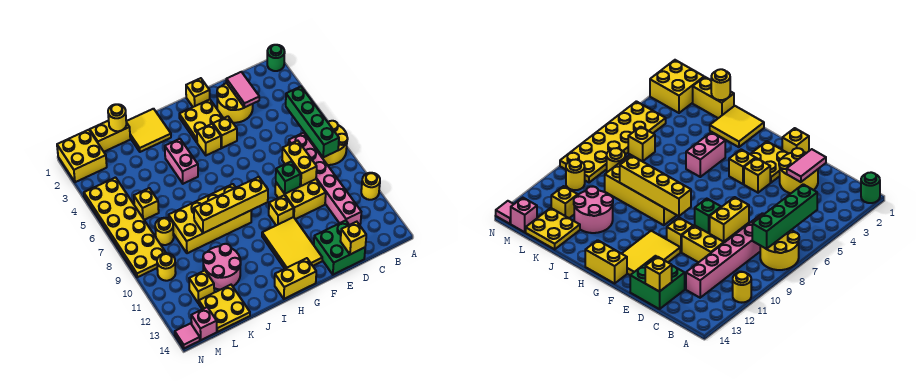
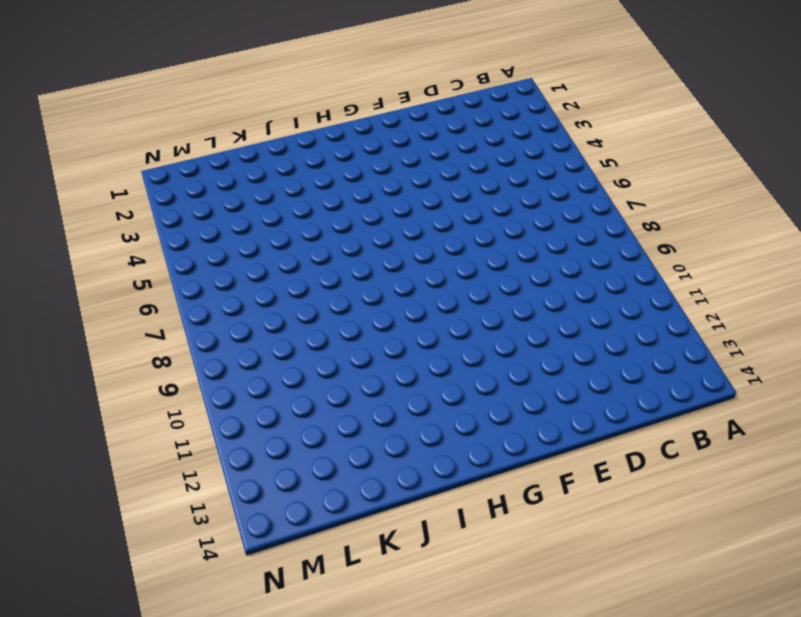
none -> green 1x1 round brick [267,45,285,71]
none -> yellow 2x2 round brick [311,121,348,165]
none -> yellow 1x1 round brick [361,173,380,200]
none -> pink 1x6 brick [288,133,361,225]

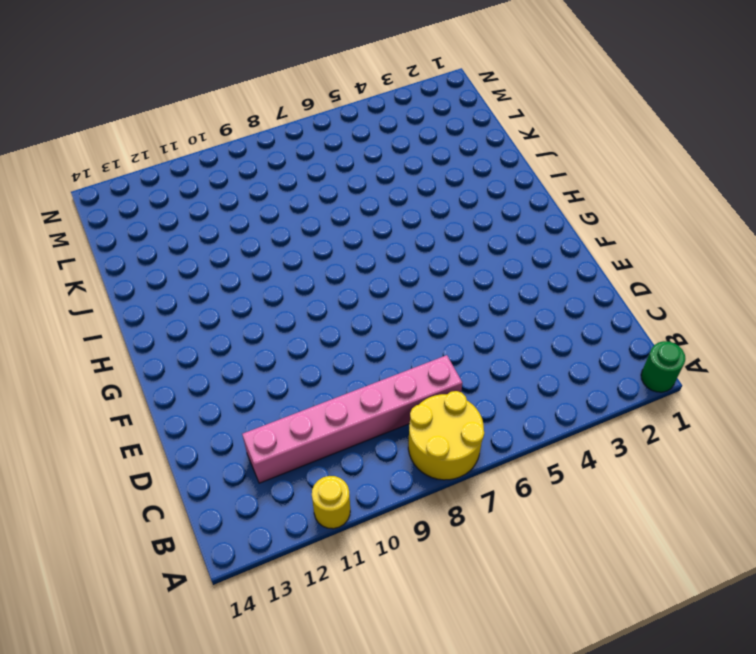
none -> yellow 2x2 round brick [217,83,253,123]
none -> yellow 2x2 brick [275,179,326,219]
none -> green 2x2 brick [314,220,365,275]
none -> yellow 1x1 brick [186,78,210,107]

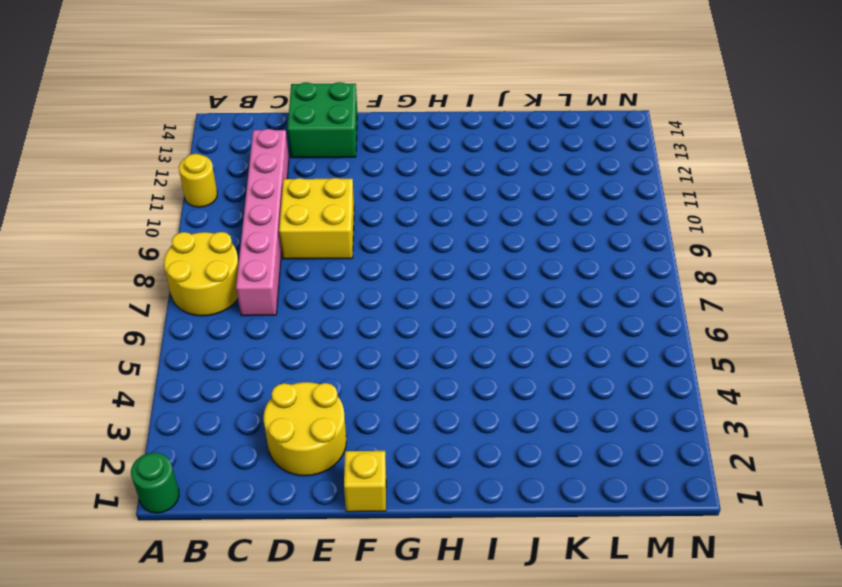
none -> yellow 2x2 plate [179,100,223,142]
none -> yellow 1x1 brick [213,116,237,148]
none -> yellow 1x1 brick [269,195,294,225]
none -> yellow 2x3 tile [262,217,322,269]

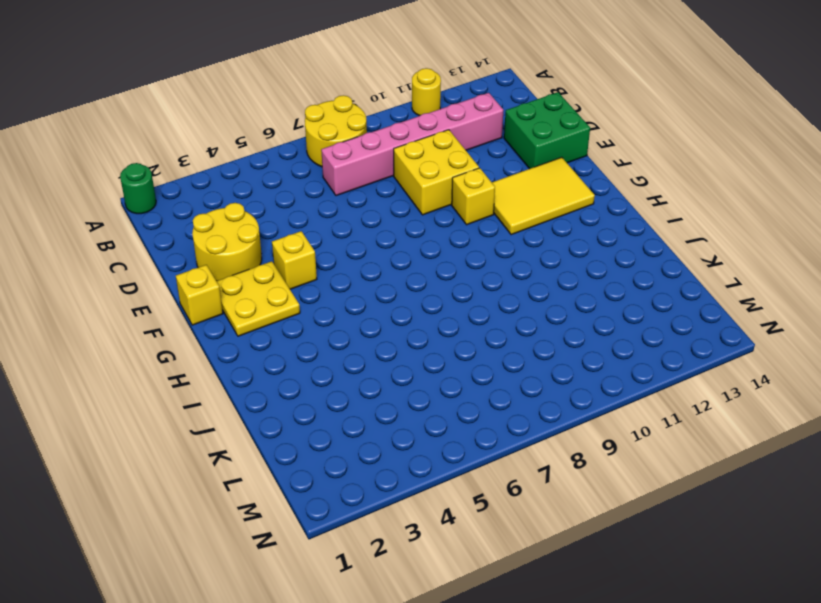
none -> yellow 1x1 brick [197,124,221,155]
none -> yellow 1x2 brick [275,258,316,299]
none -> yellow 2x4 brick [169,184,252,253]
none -> yellow 2x2 tile [126,109,171,152]

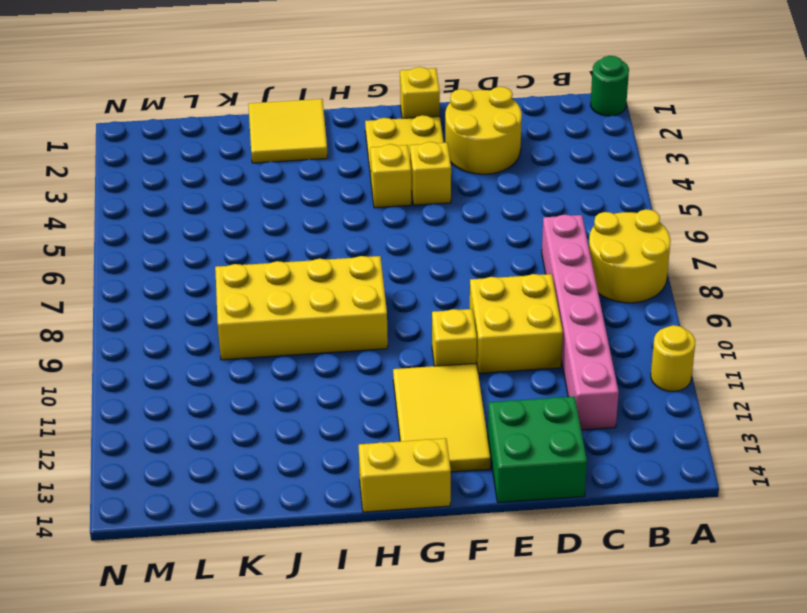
none -> pink 1x2 brick [165,139,198,184]
none -> pink 2x2 round brick [203,244,241,290]
none -> yellow 1x2 brick [90,121,130,152]
none -> yellow 2x2 plate [199,285,250,332]

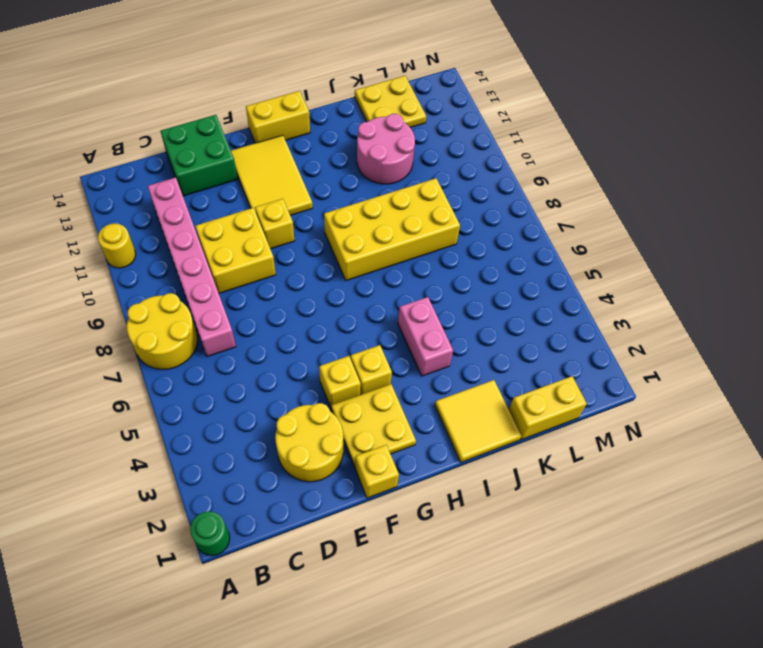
none -> yellow 1x1 brick [134,188,159,220]
none -> yellow 1x1 round brick [155,218,174,245]
none -> yellow 1x1 brick [189,271,214,303]
none -> yellow 2x2 brick [57,130,107,182]

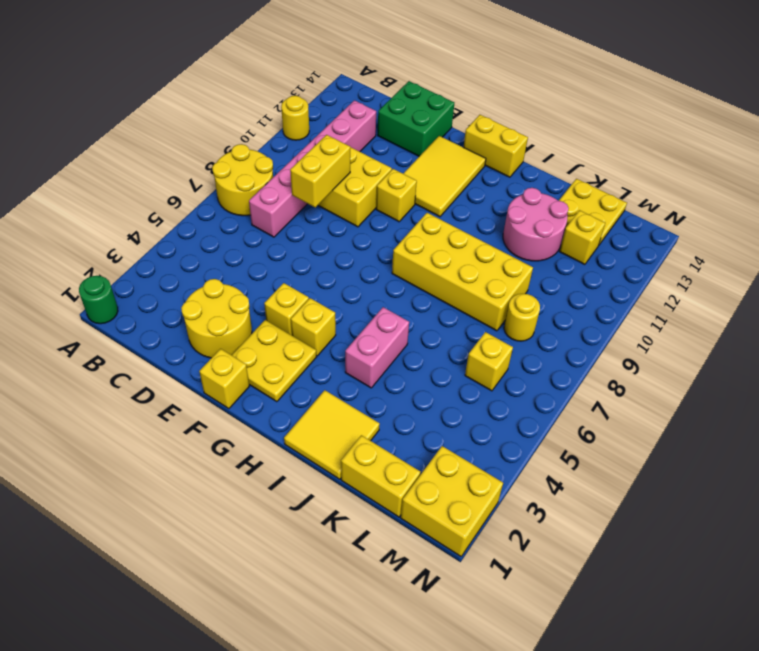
none -> yellow 2x6 plate [84,178,166,277]
none -> yellow 1x1 round brick [157,253,176,281]
none -> pink 1x1 brick [191,307,217,340]
none -> pink 1x1 tile [175,323,200,348]

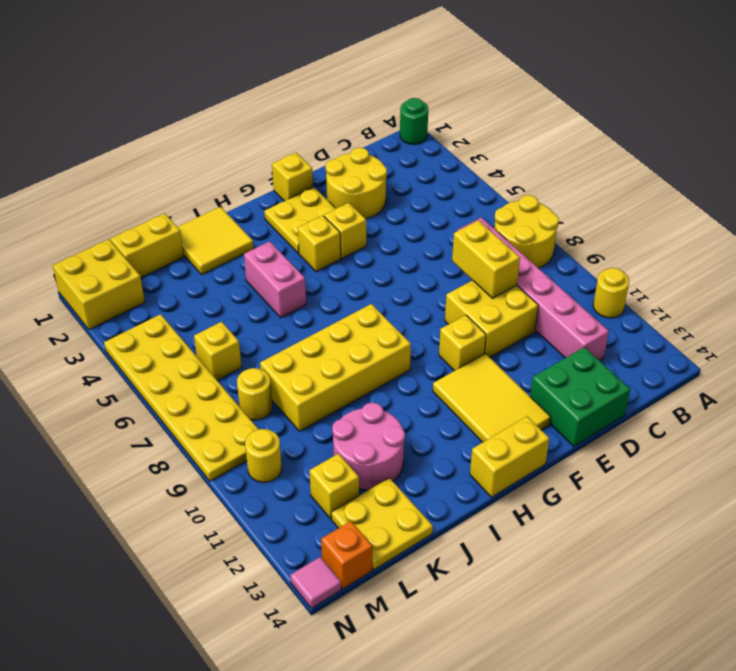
orange 1x1 brick [321,521,372,589] -> pink 1x1 brick [191,307,217,340]
none -> green 1x4 brick [286,87,339,158]
none -> pink 1x2 tile [226,72,259,108]
none -> yellow 1x1 brick [340,222,366,254]
none -> green 1x1 brick [276,162,301,194]

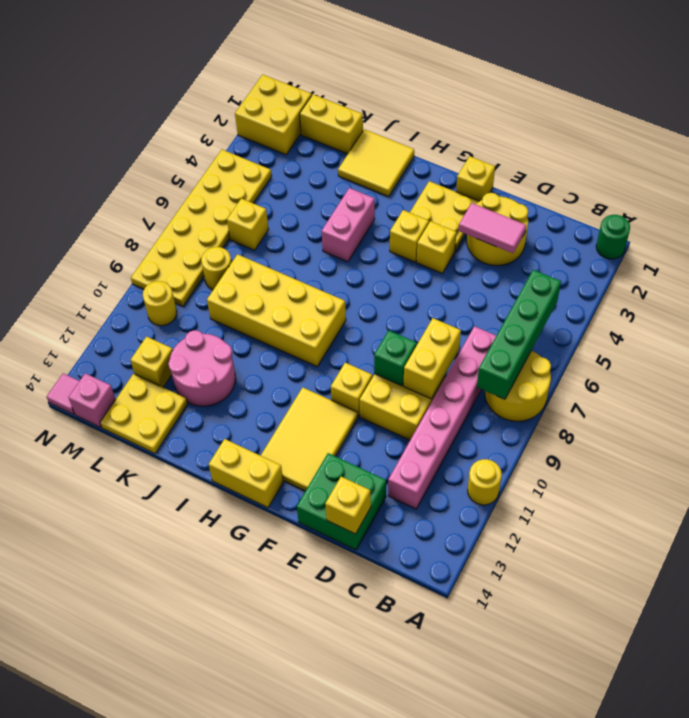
pink 1x2 tile [459,203,526,253] -> pink 1x2 tile turned to [226,72,259,108]
none -> yellow 1x4 brick [194,177,268,233]
none -> yellow 1x1 round brick [108,104,126,131]

